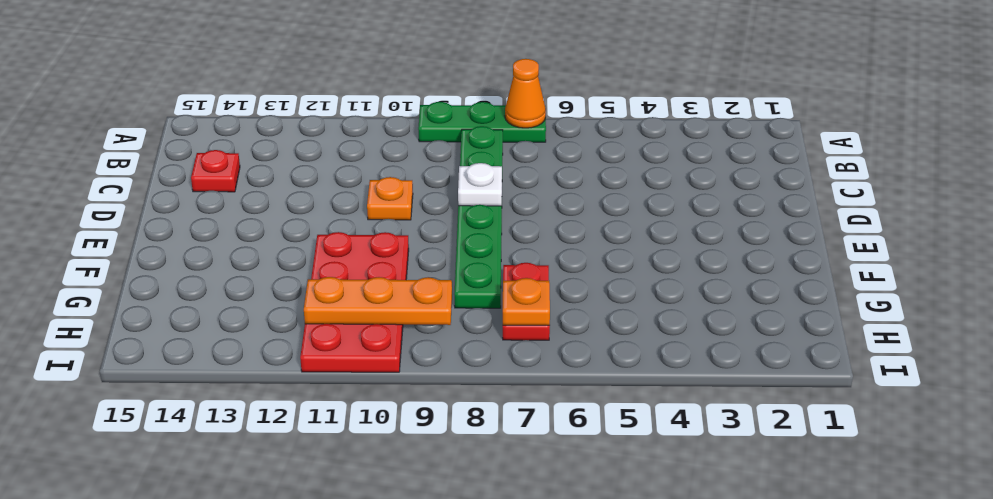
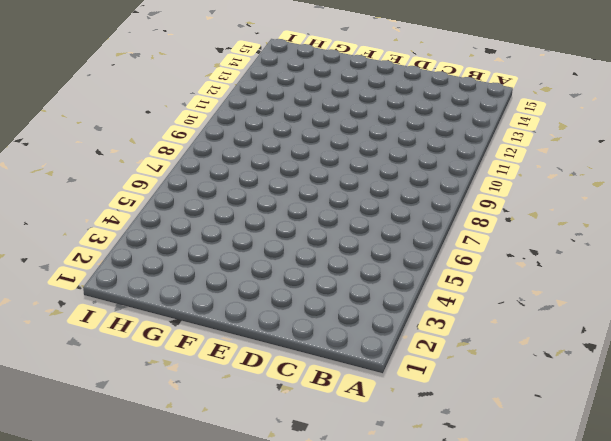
none -> green 1x3 plate [418,102,546,142]
none -> green 1x6 plate [454,126,503,308]

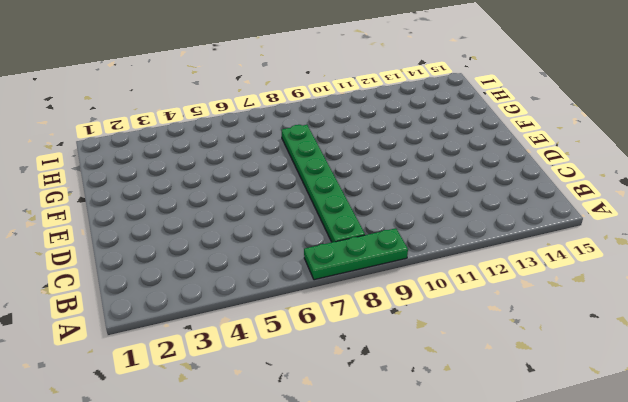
none -> red 1x1 plate [191,150,240,192]
none -> orange 1x1 plate [367,177,413,220]

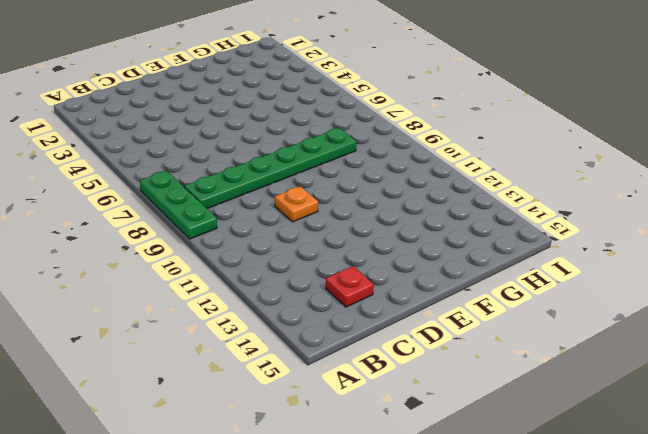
none -> red 2x4 plate [300,232,409,372]
none -> red 1x2 plate [503,263,550,340]

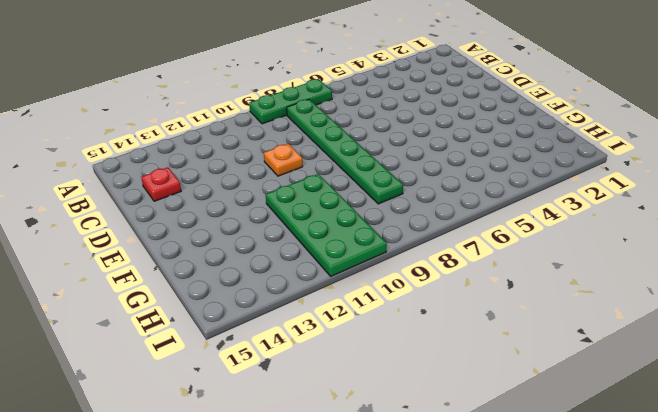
green 2x4 plate [266,174,387,276] -> red 2x4 plate [300,232,409,372]
none -> red 1x2 plate [503,263,550,340]
none -> orange 1x1 cone [505,59,546,128]

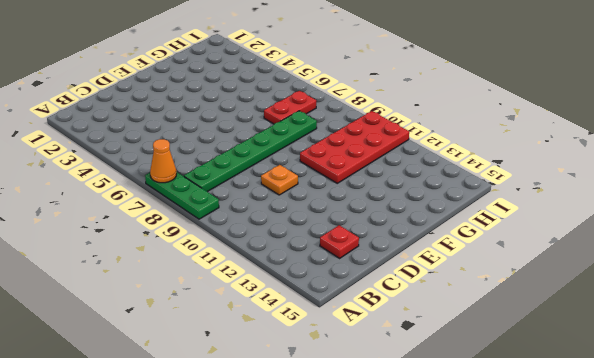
none -> white 1x1 plate [458,163,502,206]
none -> orange 1x1 plate [503,278,550,325]

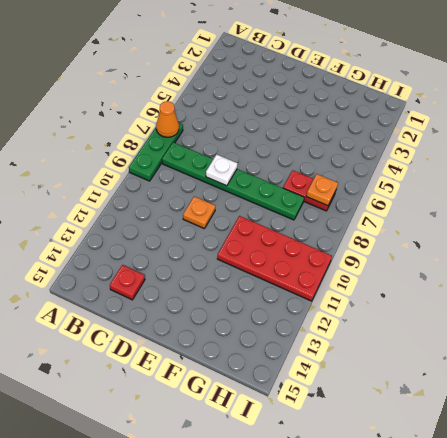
none -> orange 1x3 plate [304,277,452,325]

